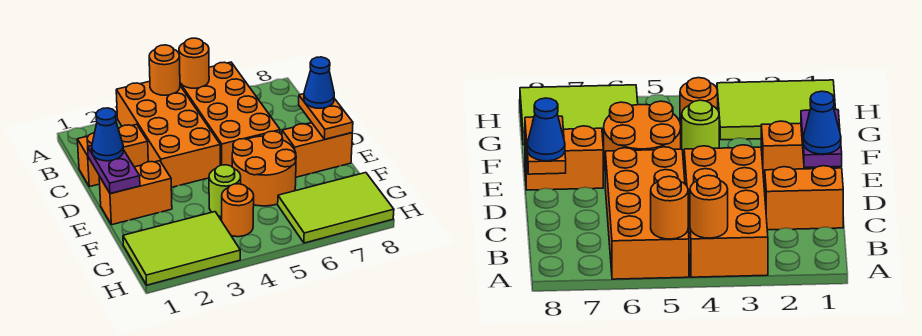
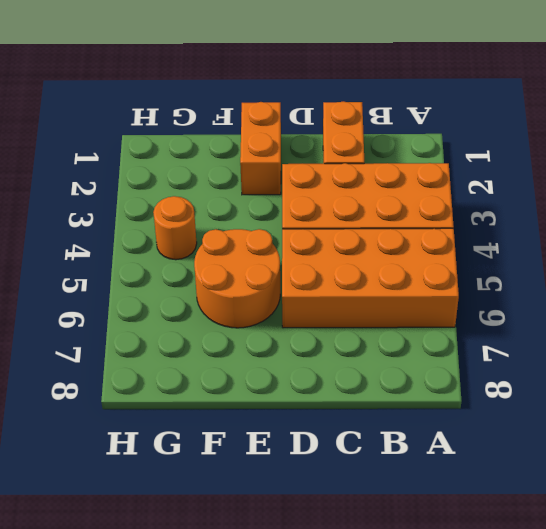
none -> orange 1x2 brick [282,123,352,177]
none -> lime 1x1 round brick [209,165,241,217]
none -> lime 2x3 tile [123,212,240,285]

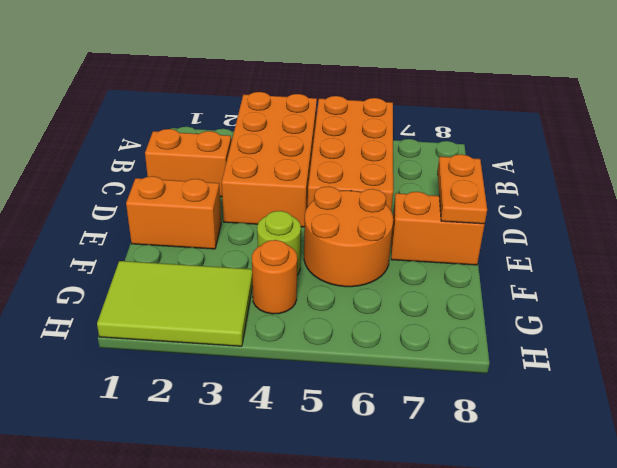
none -> lime 2x3 tile [278,173,394,243]
none -> orange 1x1 round brick [149,45,180,95]
none -> orange 1x1 round brick [179,38,209,88]

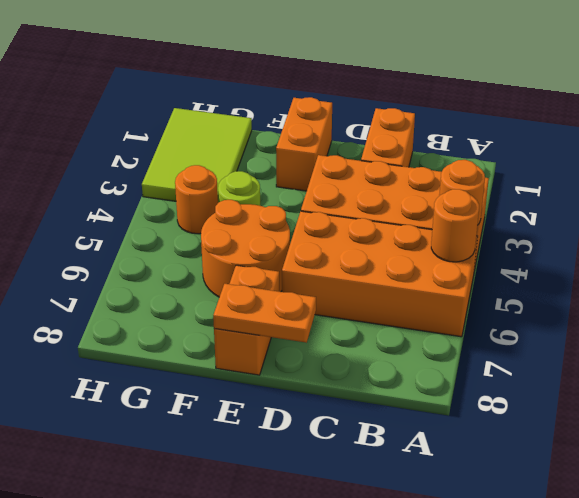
none -> lime 2x3 tile [278,173,394,243]
none -> purple 1x2 plate [88,146,140,194]
none -> blue 1x1 cone [92,108,123,161]

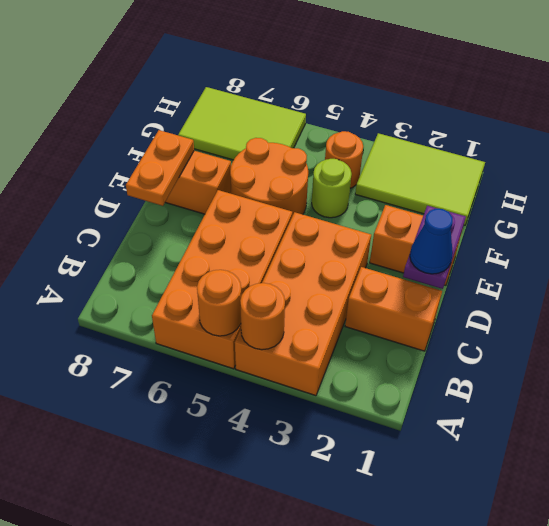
none -> blue 1x1 cone [304,57,334,108]

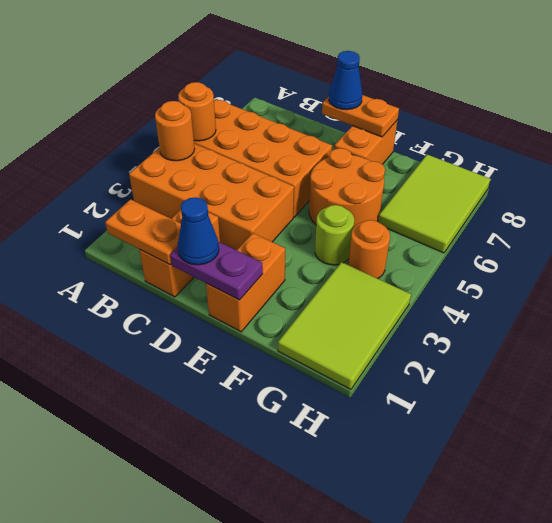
orange 1x2 plate [105,199,181,265] -> none

